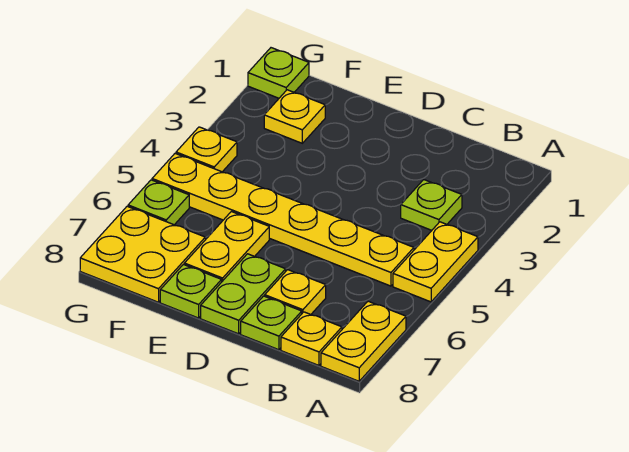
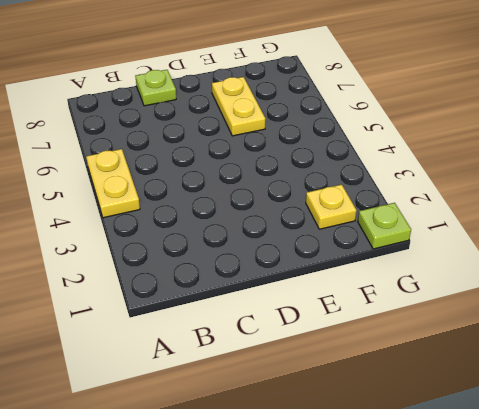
none -> yellow 1x2 plate [321,301,406,381]
none -> lime 1x1 plate [401,180,462,230]
none -> yellow 1x6 plate [152,154,414,286]

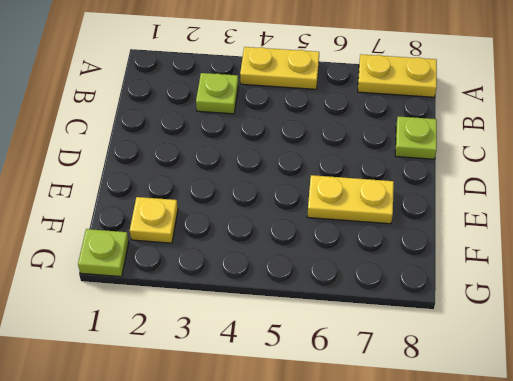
none -> yellow 1x6 plate [152,154,414,286]
none -> yellow 1x1 plate [281,312,342,365]
none -> yellow 1x1 plate [265,270,326,314]

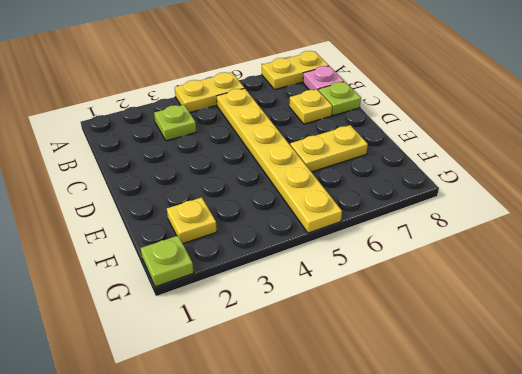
pink 1x1 plate [303,66,344,90] -> yellow 1x1 plate [281,312,342,365]
none -> lime 1x2 plate [201,254,286,334]
none -> lime 1x1 plate [160,265,222,318]
none -> yellow 2x2 plate [80,206,205,302]

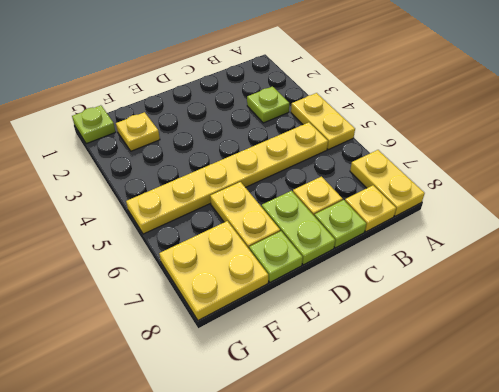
none -> yellow 1x1 plate [176,127,237,172]
none -> lime 1x1 plate [128,180,189,225]

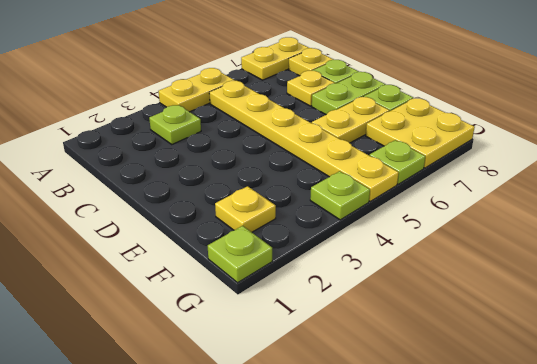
lime 1x1 plate [310,171,370,220] -> yellow 1x1 plate [176,127,237,172]

